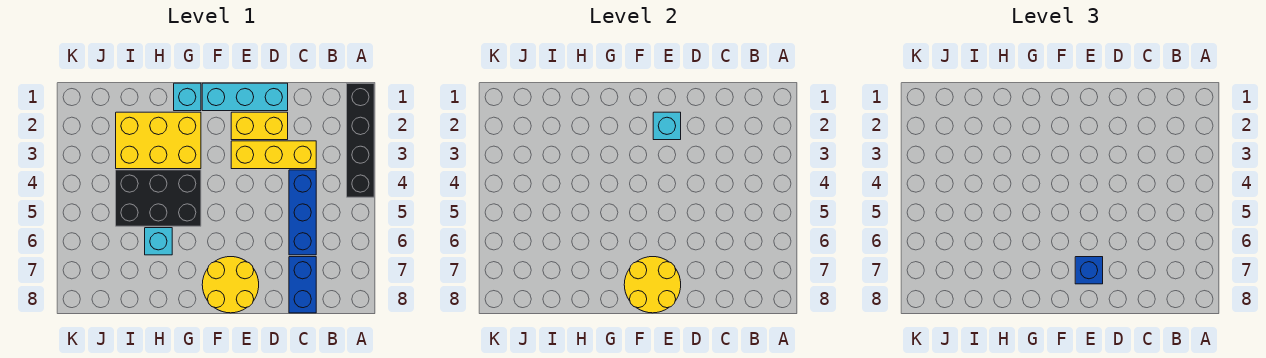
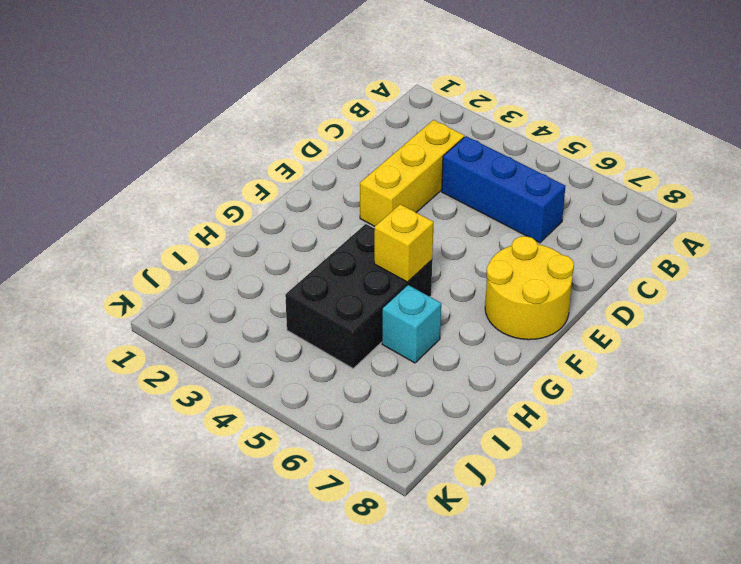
yellow 1x1 brick [374,204,434,282] -> none
none -> black 1x4 brick [347,83,374,197]
none -> blue 1x2 brick [289,257,316,313]
none -> cyan 1x3 brick [202,83,288,111]

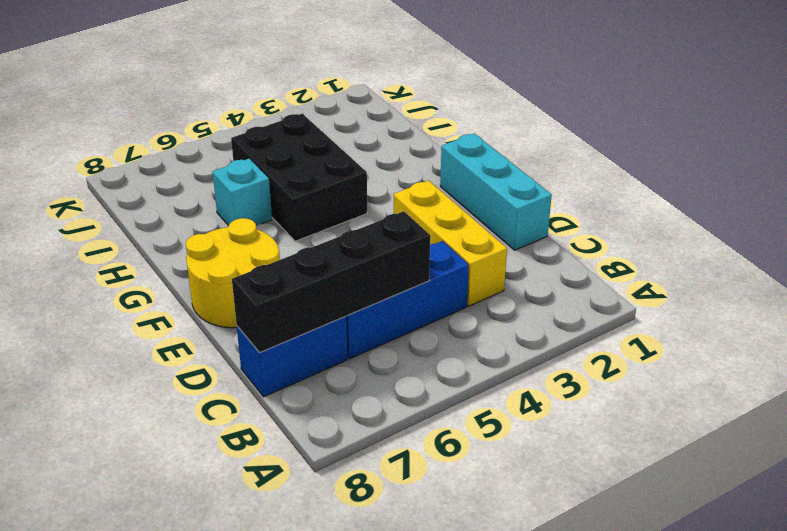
black 1x4 brick [232,211,430,353] -> black 1x4 brick moved to [347,83,374,197]
none -> yellow 1x2 brick [231,112,288,140]
none -> cyan 1x1 brick [174,83,201,111]
none -> yellow 2x3 brick [116,112,201,169]

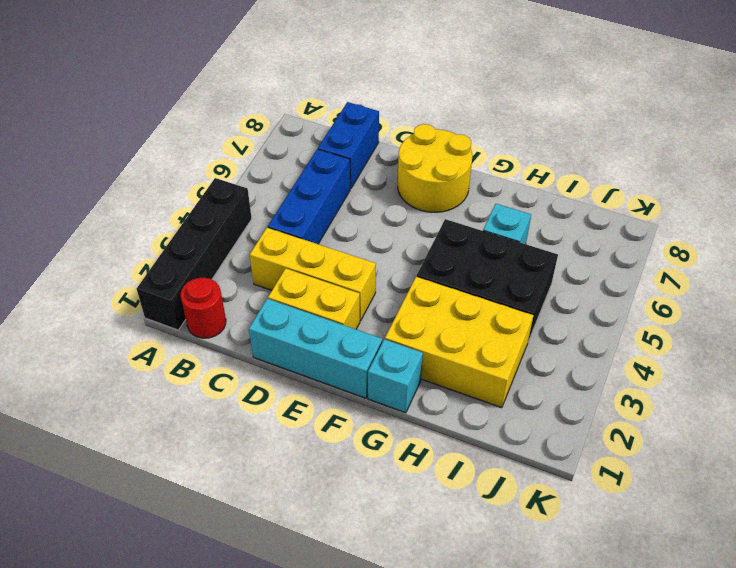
red 1x1 round brick [181,278,226,338] -> none
none -> cyan 1x1 brick [653,112,681,140]
none -> yellow 2x2 round brick [624,257,681,313]
none -> blue 1x1 brick [1075,257,1103,284]

